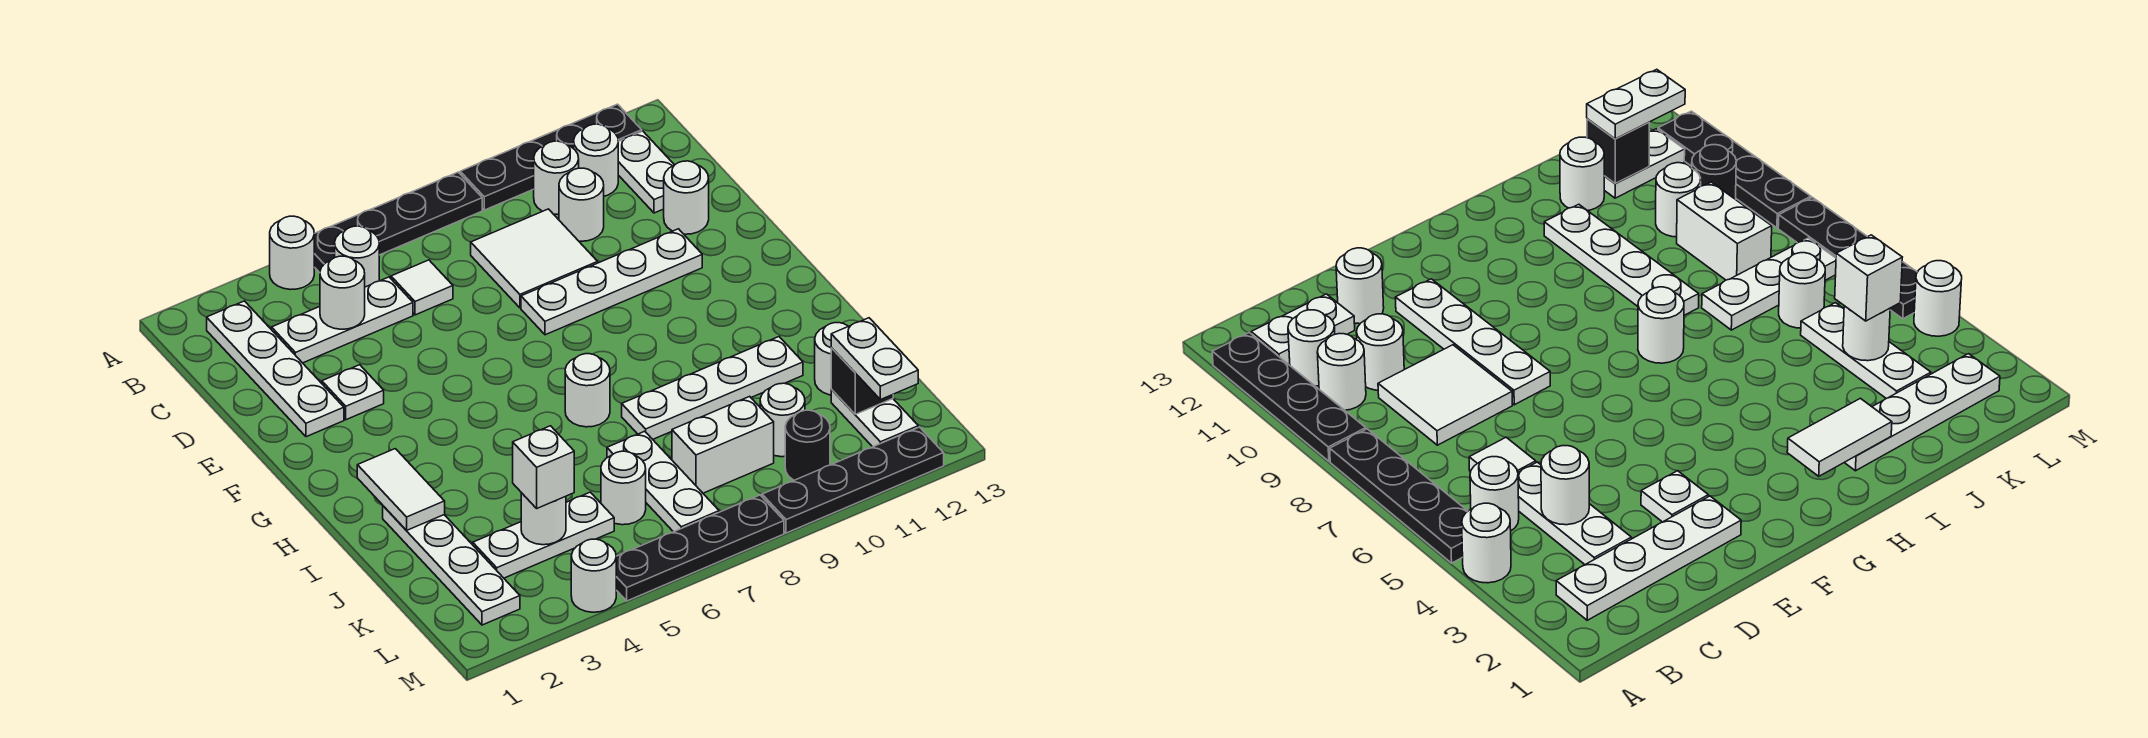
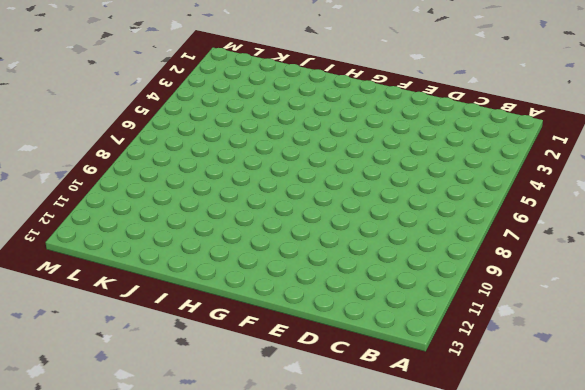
none -> white 1x1 round brick [270,216,314,290]
none -> black 1x4 plate [314,172,482,273]
none -> black 1x4 plate [460,104,642,210]
none -> white 1x4 plate [207,301,344,437]

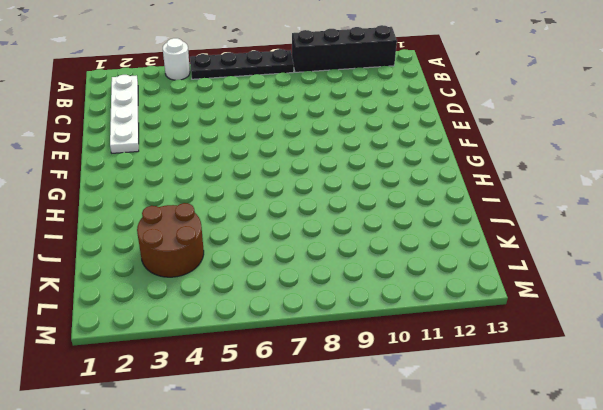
black 1x4 brick [292,25,397,72] -> black 1x4 plate [460,104,642,210]
brown 2x2 round brick [137,203,204,277] -> white 1x3 plate [473,492,614,578]
none -> white 1x1 round brick [335,226,379,287]
none -> white 1x1 round brick [534,141,579,214]
none -> white 1x1 round brick [574,124,618,196]
none -> white 1x2 plate [618,131,674,213]

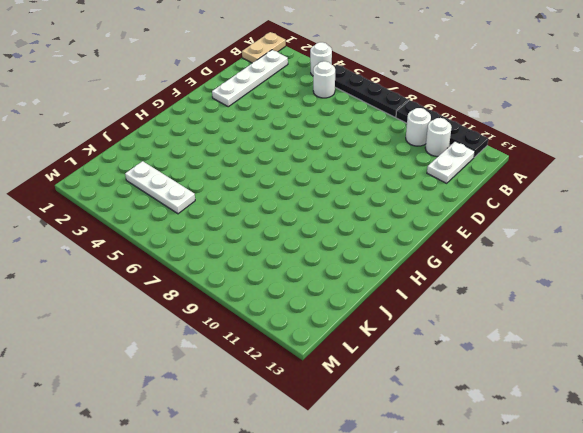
tan 1x2 plate [242,32,286,63] -> none
none -> white 1x3 plate [272,277,413,363]
none -> white 1x1 tile [391,260,453,315]
none -> white 2x2 tile [471,209,598,308]
none -> white 1x1 round brick [559,168,604,241]

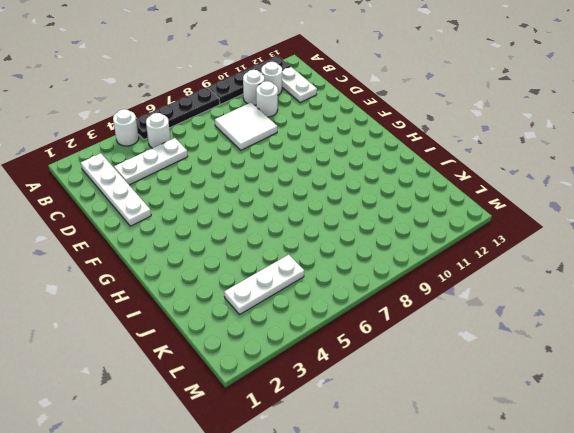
none -> white 1x1 tile [391,260,453,315]
none -> white 1x1 round brick [664,161,709,234]
none -> white 1x1 plate [322,365,384,420]
none -> white 1x4 plate [521,229,702,335]

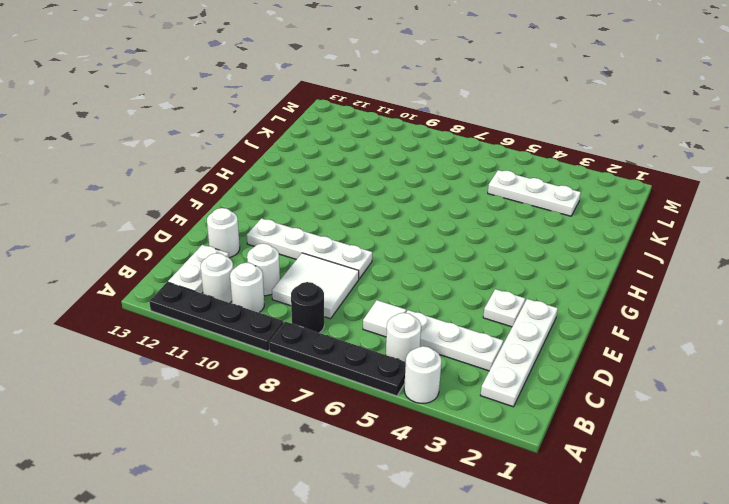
black 1x1 round brick [291,282,324,333] -> black 1x1 round brick moved to [785,410,830,480]
none -> white 1x1 round brick [565,354,610,427]
none -> white 1x4 plate [383,506,520,625]
none -> white 1x4 plate [622,337,803,439]
none -> white 1x3 plate [607,431,719,532]

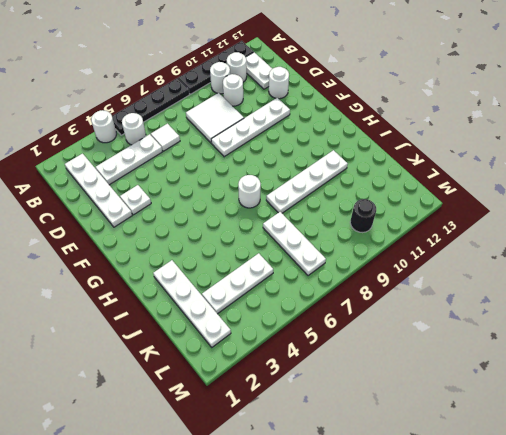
none -> white 1x1 round brick [815,323,848,395]
none -> white 1x1 round brick [601,451,646,525]
none -> white 1x2 brick [672,396,774,493]
none -> white 1x1 round brick [760,383,805,457]

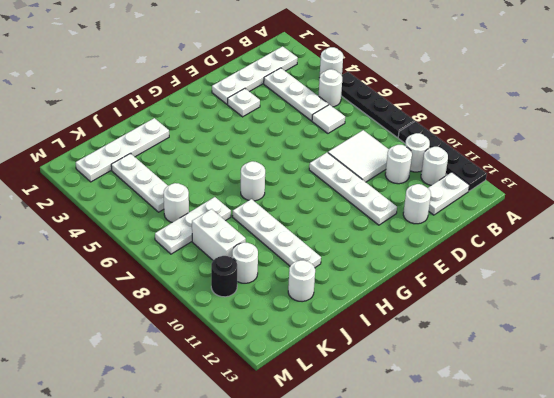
none -> white 1x2 plate [831,390,918,447]
none -> white 1x1 round brick [571,539,616,612]
none -> black 1x4 plate [616,495,784,601]
none -> black 1x4 plate [762,427,944,533]

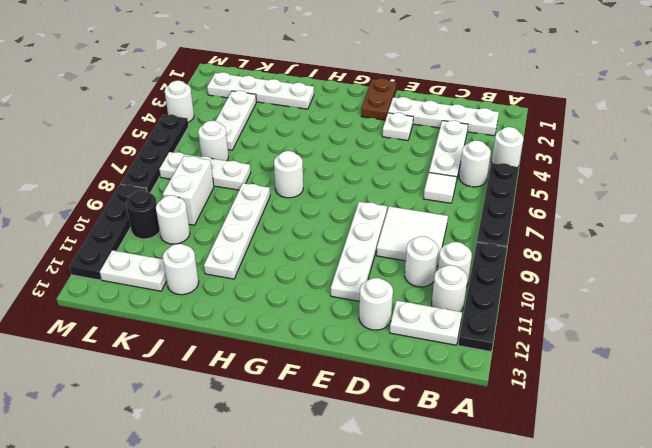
brown 1x2 plate [361,78,397,120] -> none
none -> white 1x1 round brick [320,256,365,329]
none -> white 1x2 tile [357,449,445,531]
none -> white 1x1 round brick [521,493,566,545]
none -> black 1x1 brick [831,348,893,414]

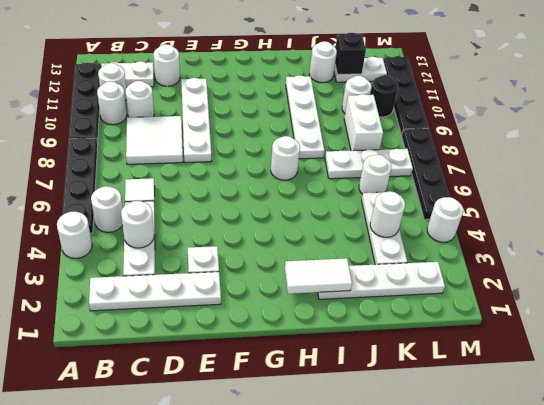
none -> white 1x1 brick [513,426,574,508]
none -> white 1x2 plate [831,318,918,400]

